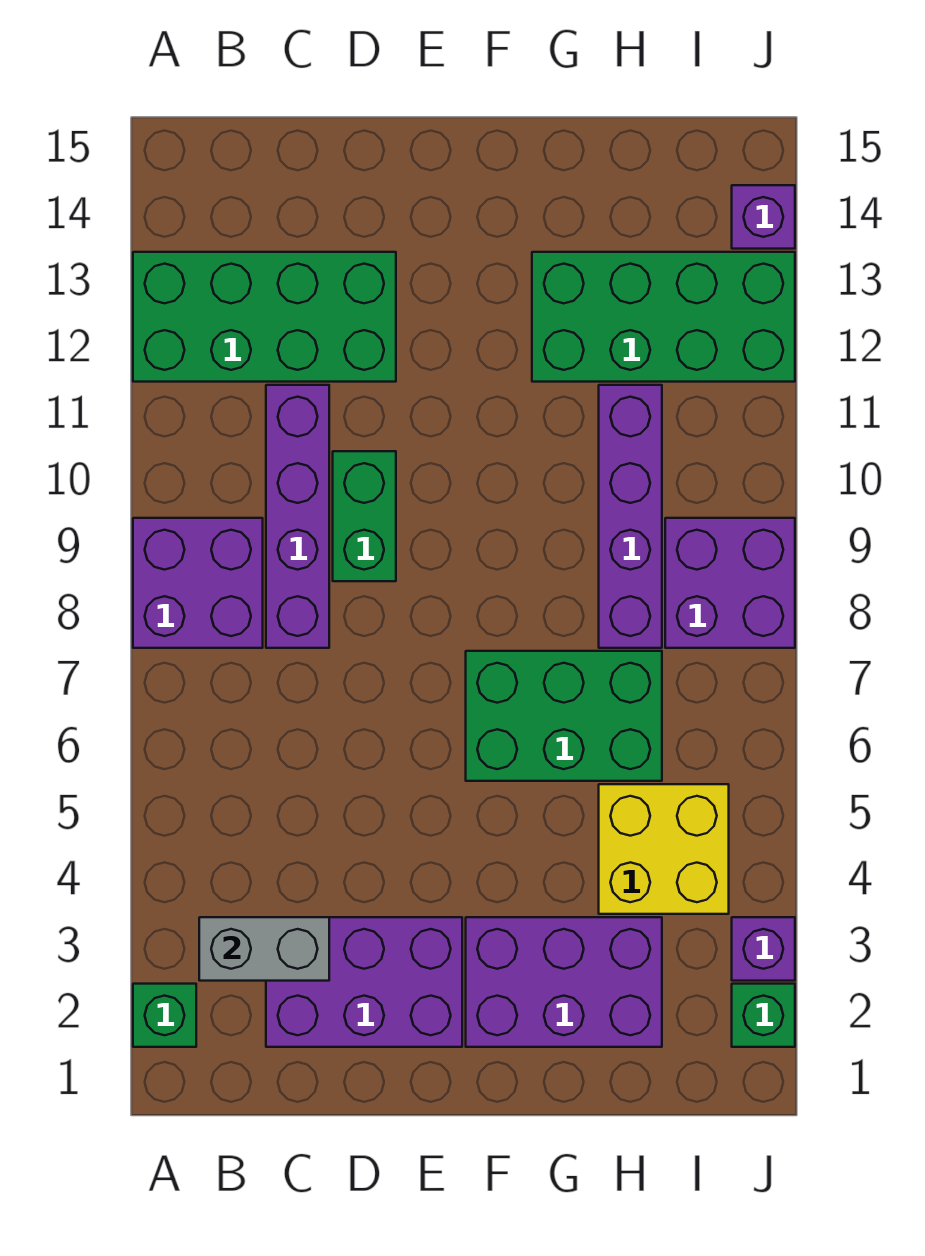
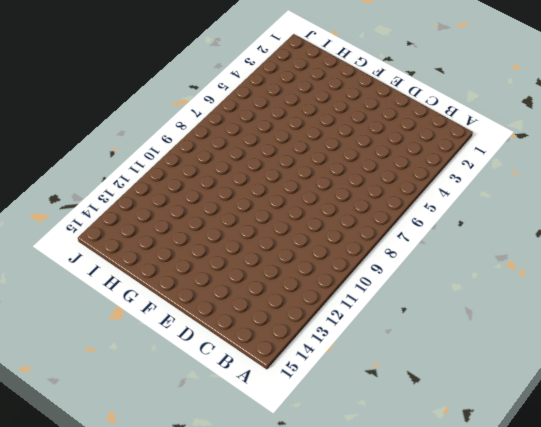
none -> green 1x1 brick [133,984,196,1047]
none -> purple 2x2 brick [133,518,263,648]
none -> green 2x4 brick [133,252,396,382]

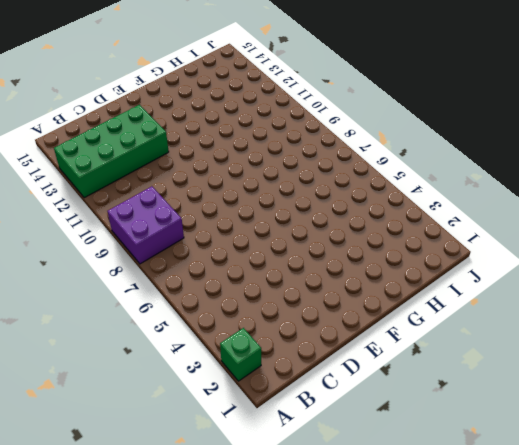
none -> purple 2x3 brick [266,917,462,1047]
none -> purple 1x4 brick [266,385,329,648]
none -> green 1x2 brick [333,451,396,581]

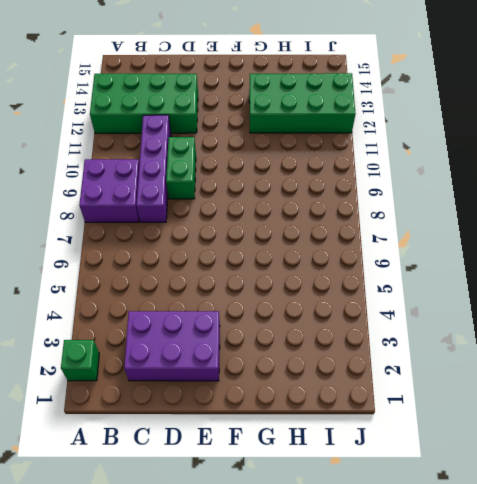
none -> purple 2x3 brick [466,917,662,1047]
none -> green 2x3 brick [466,651,662,781]
none -> yellow 2x2 brick [599,784,729,914]

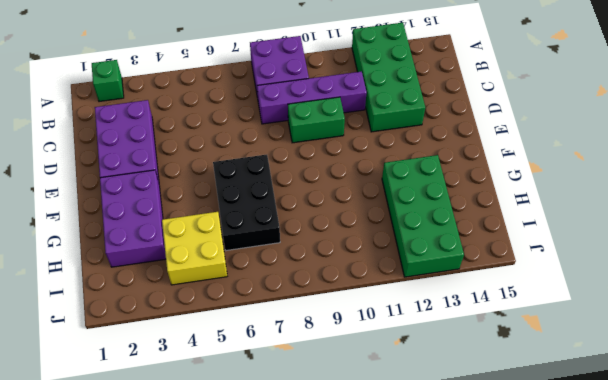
black 2x3 brick [213,155,280,251] -> green 2x3 brick [466,651,662,781]
none -> purple 1x4 brick [599,385,662,648]
none -> purple 2x2 brick [665,518,795,648]
none -> green 1x1 brick [732,984,795,1047]

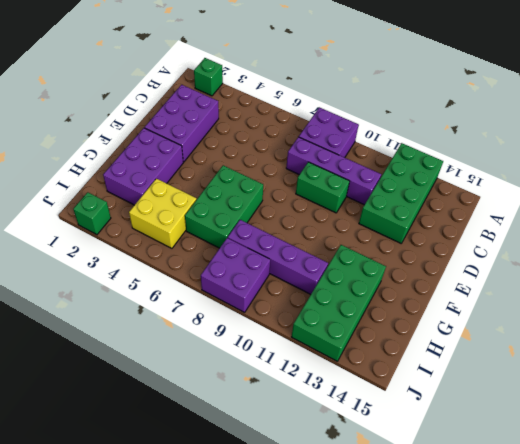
none -> purple 1x1 brick [732,917,795,981]
none -> purple 1x1 brick [732,185,795,249]
none -> grey 1x2 brick [199,917,329,981]

